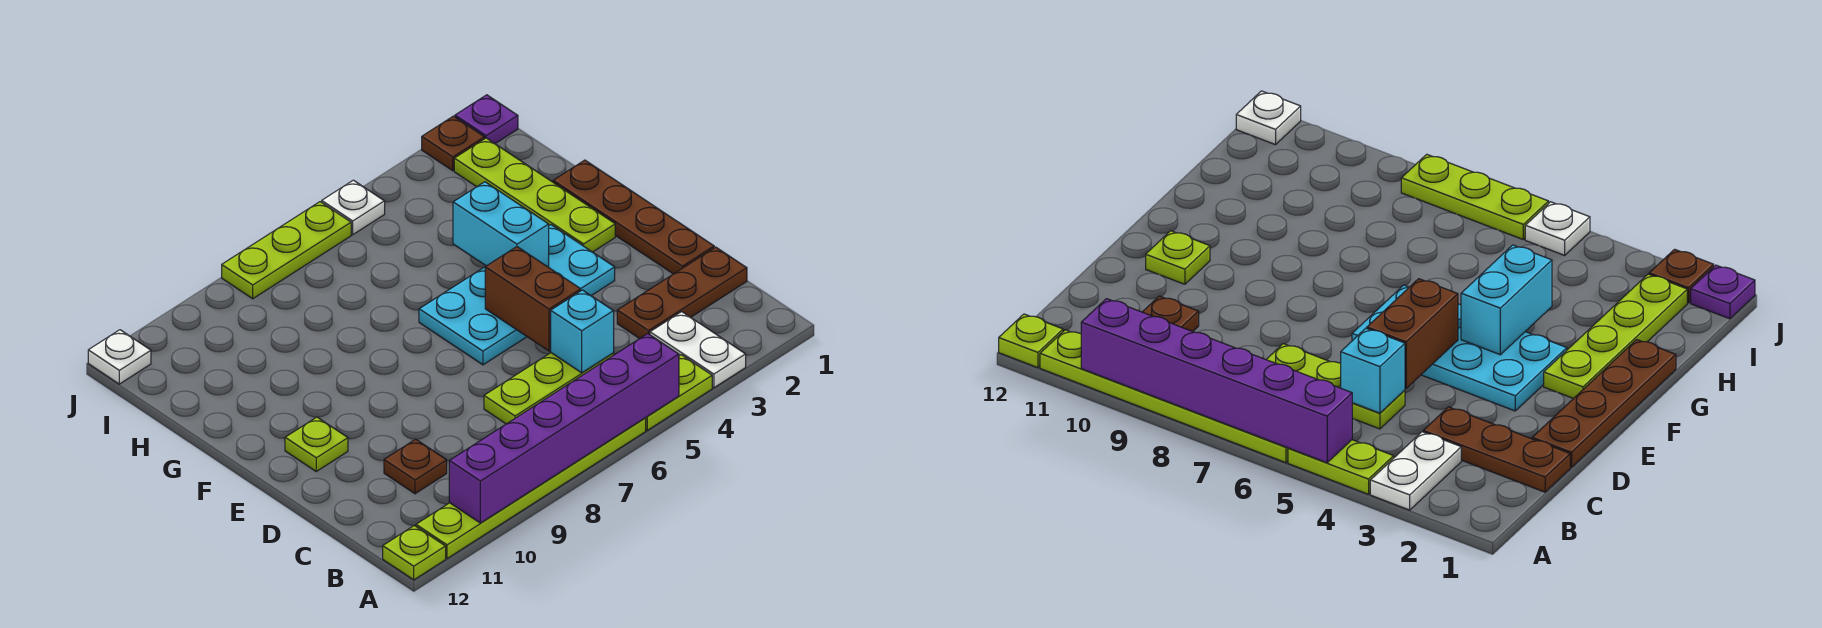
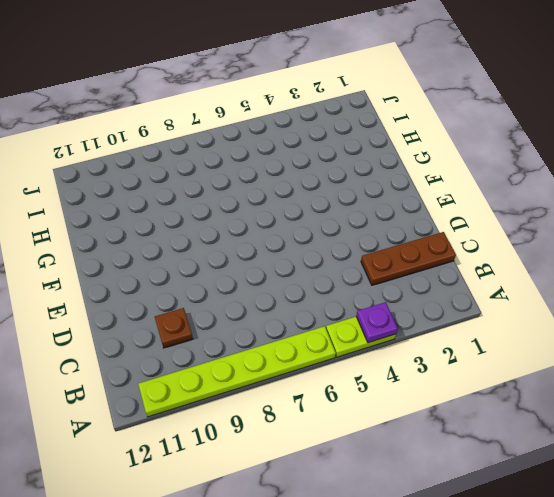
purple 1x1 plate [356,302,398,343] -> purple 1x1 plate moved to [455,95,518,144]
none -> white 1x2 plate [650,312,746,388]
none -> lime 1x1 plate [383,525,446,580]
none -> lime 1x3 plate [484,353,614,424]

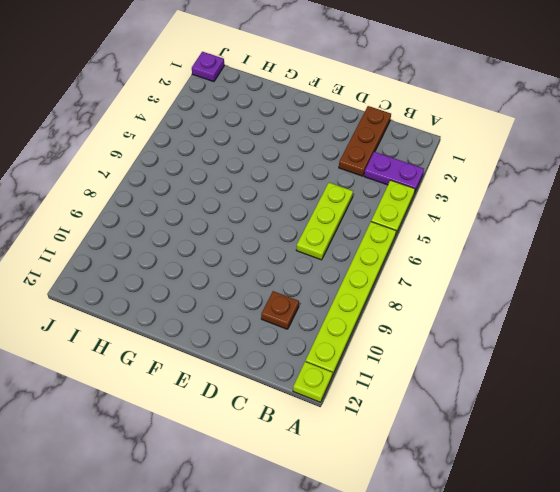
purple 1x2 plate [364,152,424,193] -> white 1x2 plate [650,312,746,388]
none -> brown 1x4 plate [553,160,714,274]
none -> cyan 2x4 plate [419,225,615,365]
none -> lime 1x1 plate [285,417,348,471]

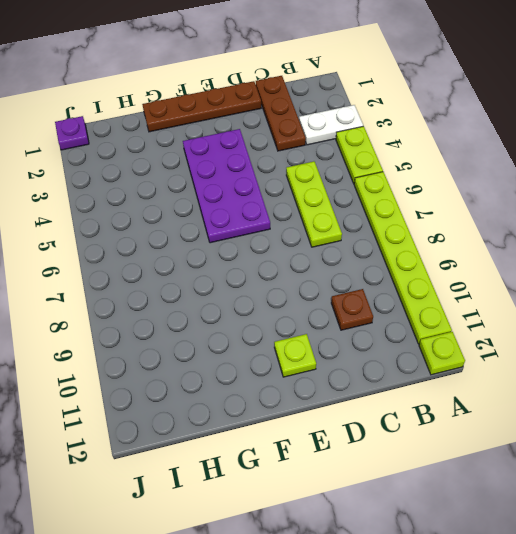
purple 2x4 plate [183,129,270,243] -> cyan 2x4 plate [419,225,615,365]
none -> lime 1x4 plate [454,138,615,252]
none -> brown 1x1 plate [422,116,485,171]
none -> white 1x1 plate [322,180,385,235]

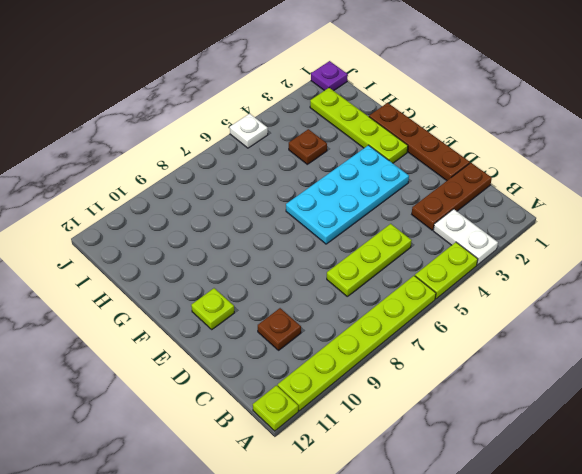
brown 1x1 plate [289,129,327,164] -> brown 1x1 plate moved to [422,116,485,171]
none -> lime 1x3 plate [222,202,351,299]
none -> white 1x1 plate [88,330,151,384]
none -> purple 1x6 brick [449,334,679,523]

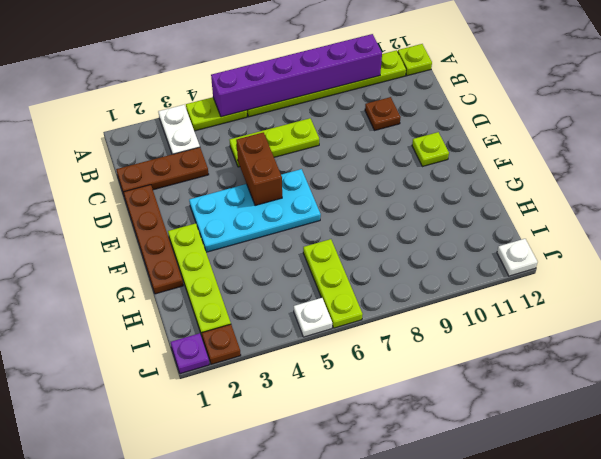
lime 1x3 plate [303,239,363,328] -> lime 1x3 plate turned to [222,202,351,299]
none -> cyan 1x1 brick [551,290,614,373]
none -> cyan 1x2 brick [453,182,549,267]

